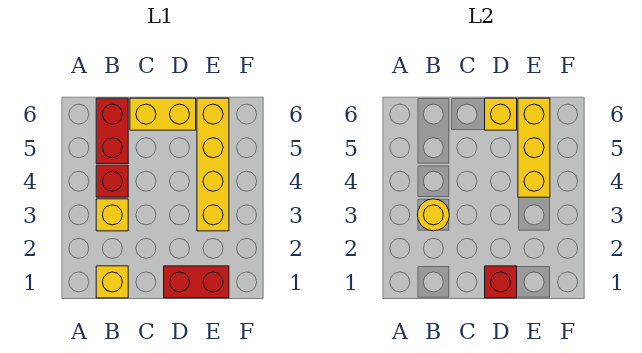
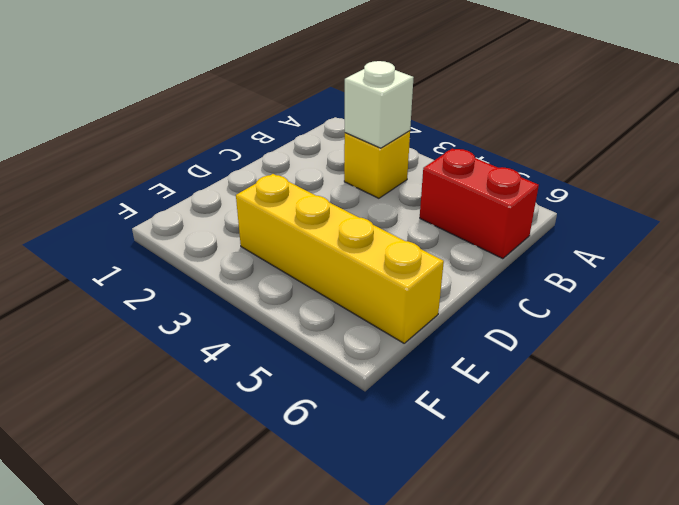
white 1x1 brick [345,61,414,148] -> yellow 1x1 round brick [418,199,449,231]
none -> yellow 1x1 brick [96,266,128,298]
none -> red 1x1 brick [96,165,128,197]

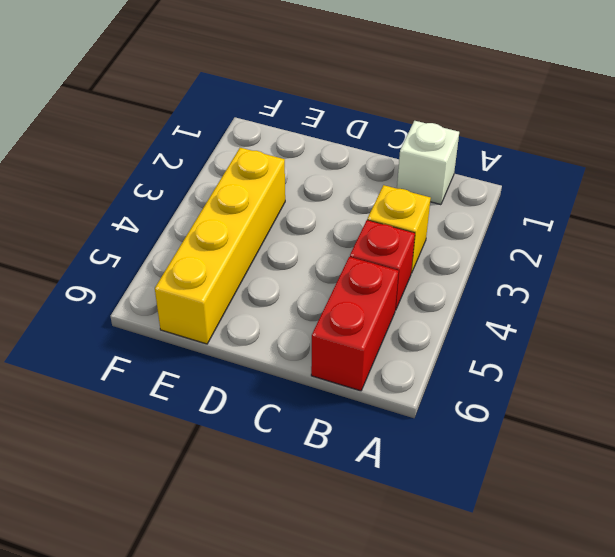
white 1x1 brick [397,121,459,205] -> yellow 1x1 brick [96,266,128,298]
none -> yellow 1x2 brick [130,98,196,130]
none -> red 1x2 brick [164,266,229,298]

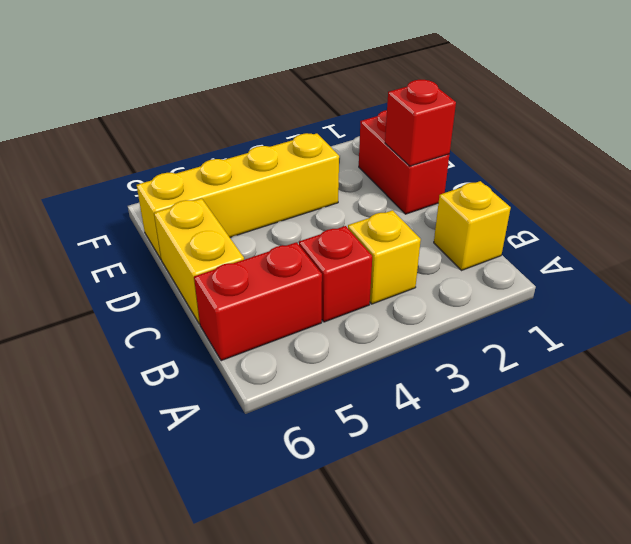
none -> yellow 1x1 round brick [418,199,449,231]
none -> yellow 1x1 brick [485,98,517,130]

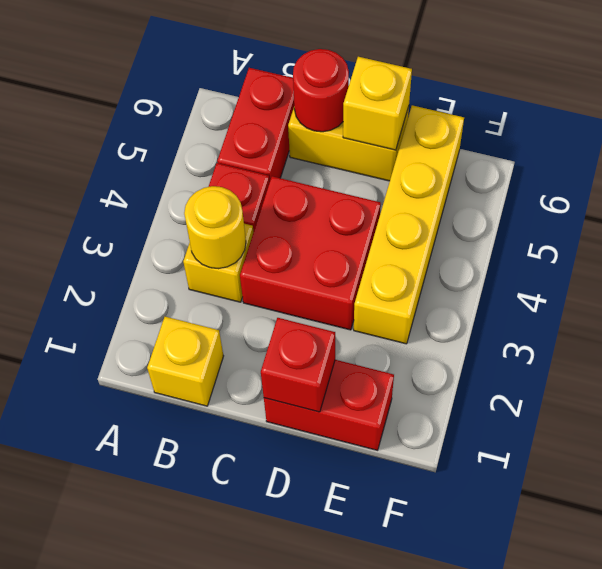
red 2x2 brick [240,176,381,330] -> none
red 1x1 round brick [293,49,349,132] -> none
none -> yellow 1x3 brick [518,98,550,197]

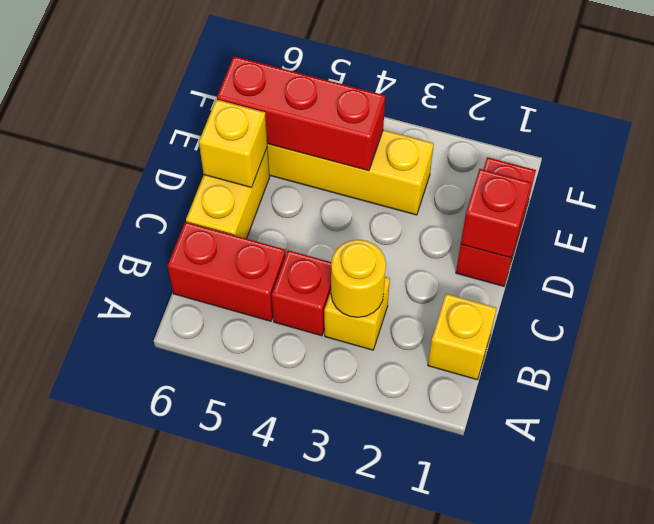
red 1x3 brick [217,56,385,171] -> yellow 1x3 brick [518,98,550,197]

